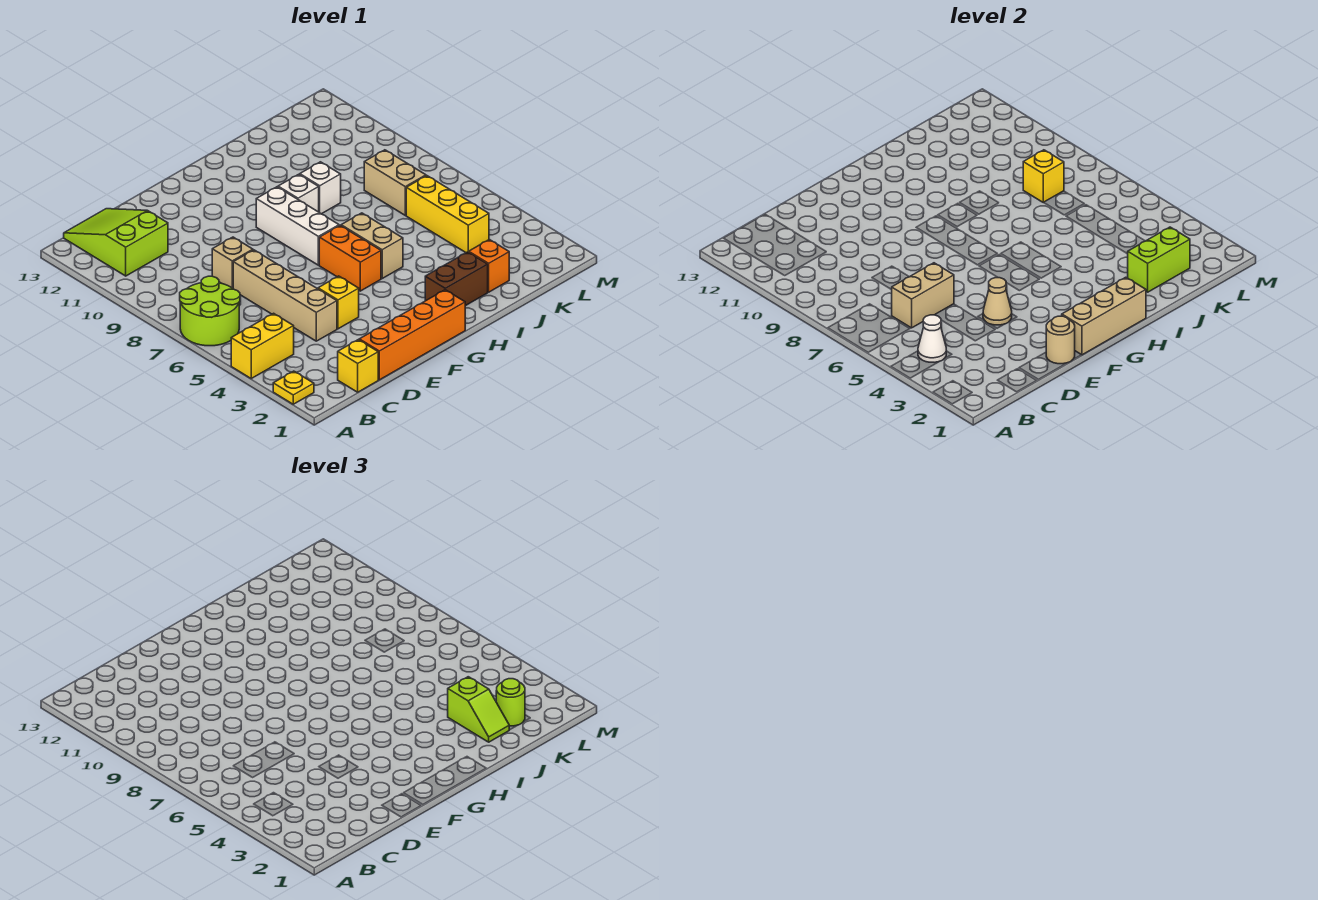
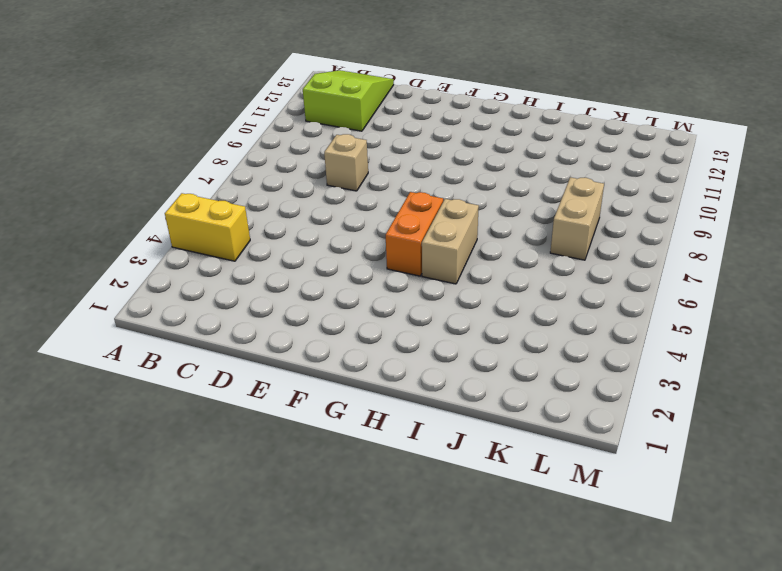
none -> yellow 1x1 plate [273,371,314,404]
none -> lime 2x2 round brick [180,276,240,346]
none -> yellow 1x1 brick [338,340,378,392]

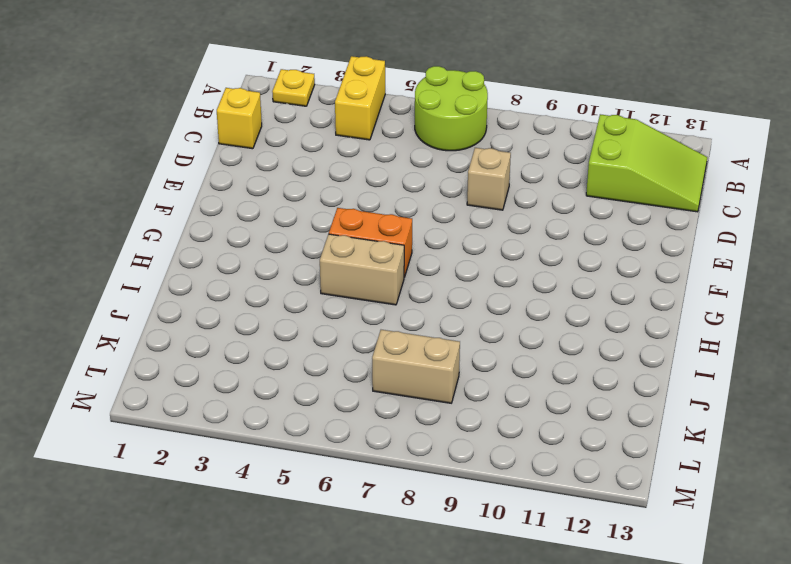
none -> orange 1x4 brick [359,290,465,380]
none -> tan 1x4 brick [233,250,337,341]
none -> yellow 1x1 brick [318,276,359,329]

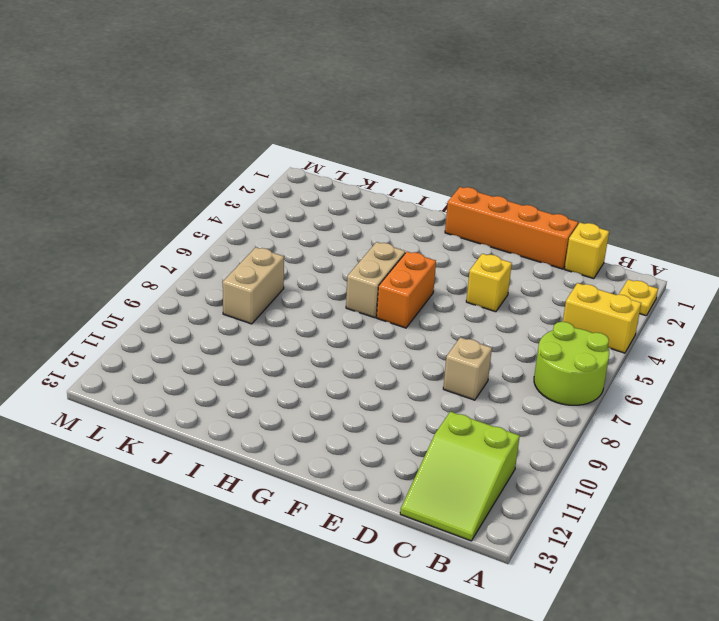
none -> tan 1x4 brick [233,250,337,341]
none -> white 1x3 brick [256,187,339,265]
none -> brown 1x2 brick [425,252,488,306]

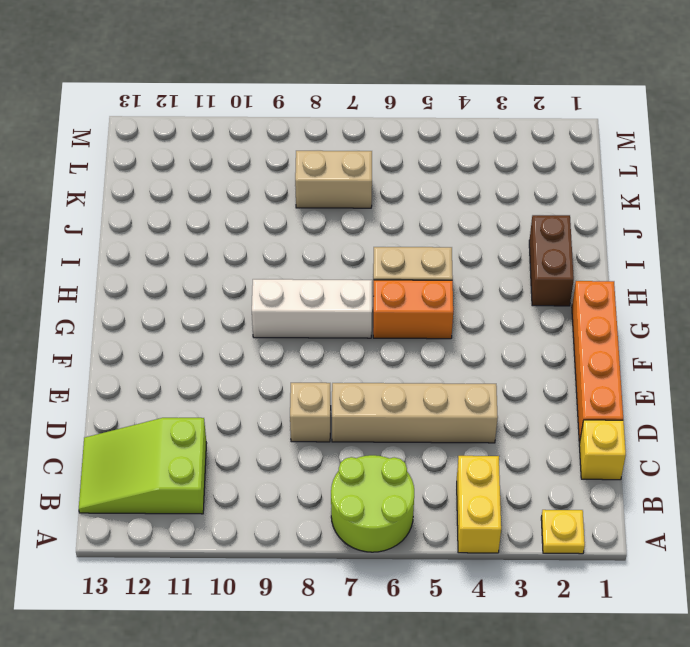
none -> yellow 1x1 brick [318,276,359,329]
none -> white 1x1 brick [278,174,319,212]
none -> white 1x1 brick [300,162,341,214]

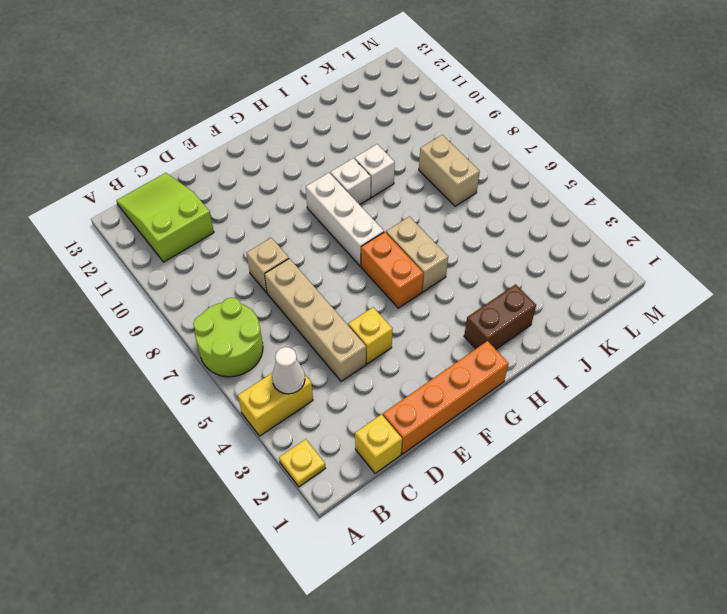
none -> orange 1x1 brick [469,240,509,292]
none -> yellow 1x3 brick [406,176,489,253]
none -> tan 1x2 brick [892,263,954,328]

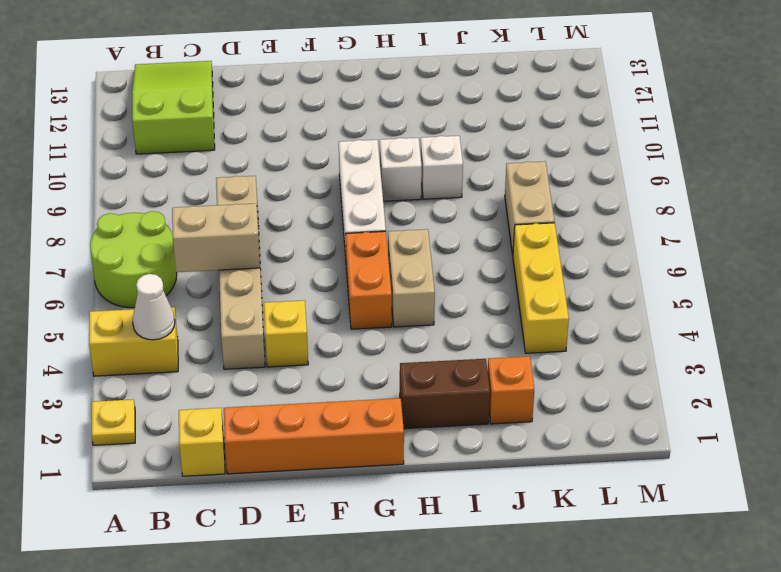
none -> tan 1x1 round brick [1046,316,1075,364]
none -> tan 1x1 cone [983,278,1012,325]
none -> tan 1x3 brick [1062,277,1146,355]

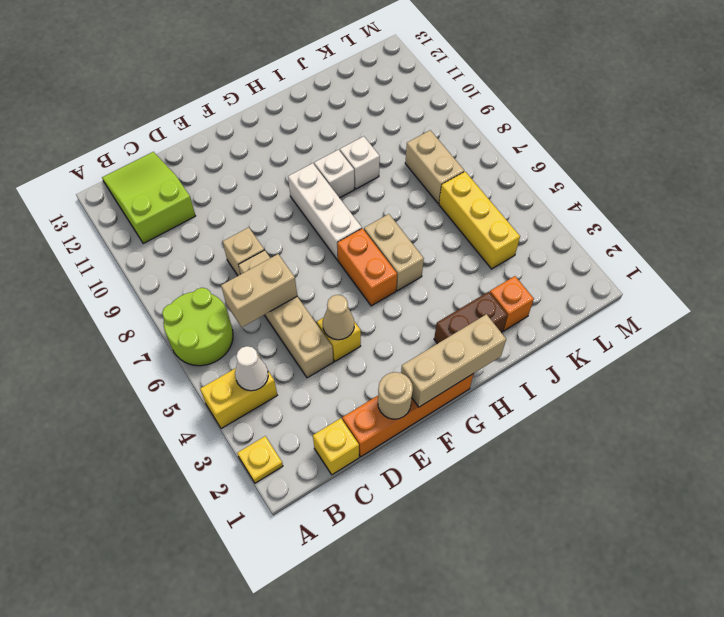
none -> lime 1x2 brick [1128,227,1190,292]
none -> yellow 1x1 brick [1023,150,1064,203]
none -> lime 1x2 slope [448,677,509,742]

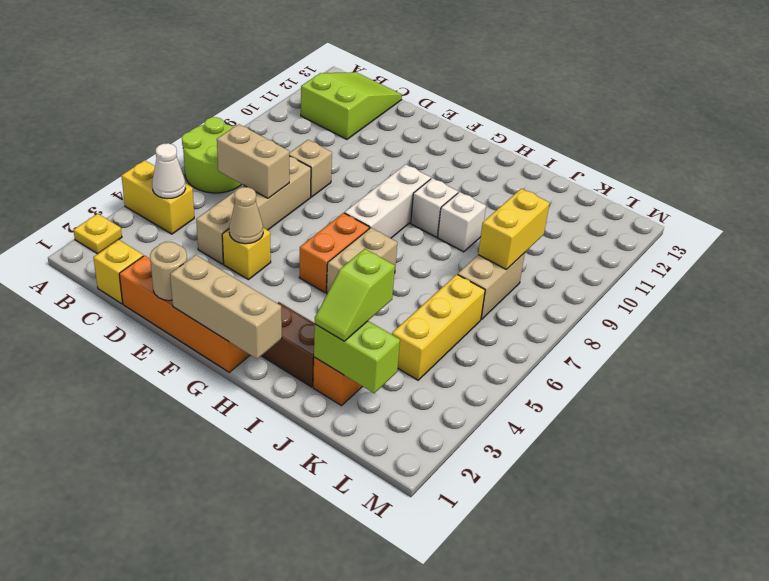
yellow 1x2 brick [478,189,550,270] -> yellow 1x1 brick [1023,150,1064,203]
none -> lime 1x1 round brick [496,679,525,726]

